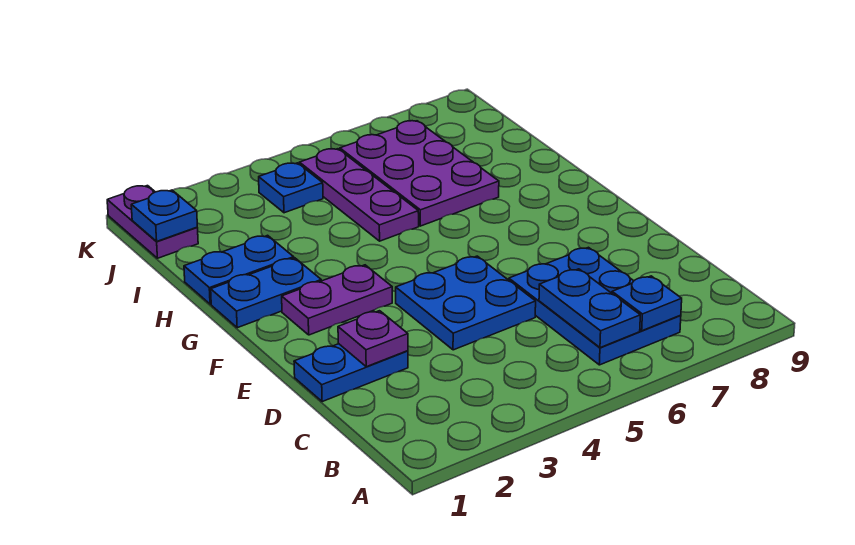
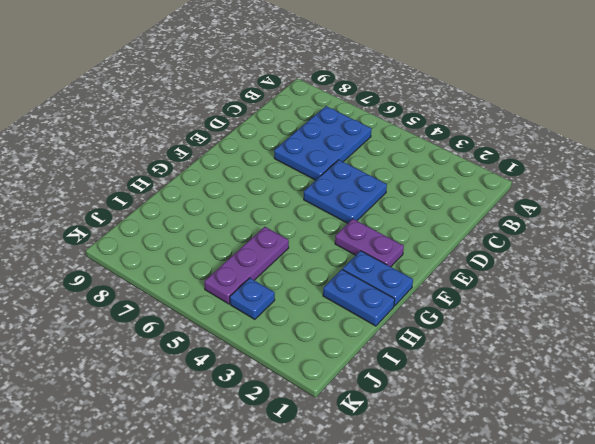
none -> blue 1x2 plate [294,344,408,402]
none -> purple 2x3 plate [340,121,499,226]
none -> purple 1x2 plate [107,186,198,258]

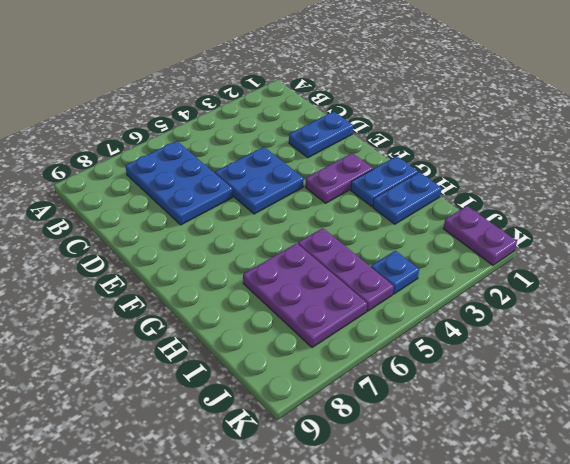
none -> blue 1x2 plate [539,269,640,348]
none -> blue 1x1 plate [612,276,682,331]
none -> purple 1x1 plate [338,311,408,367]

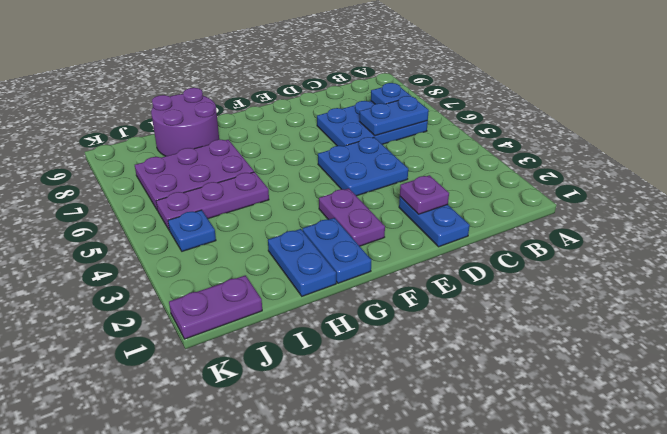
purple 2x2 round brick [151,88,219,156] -> none
none -> blue 1x1 plate [131,190,197,242]

